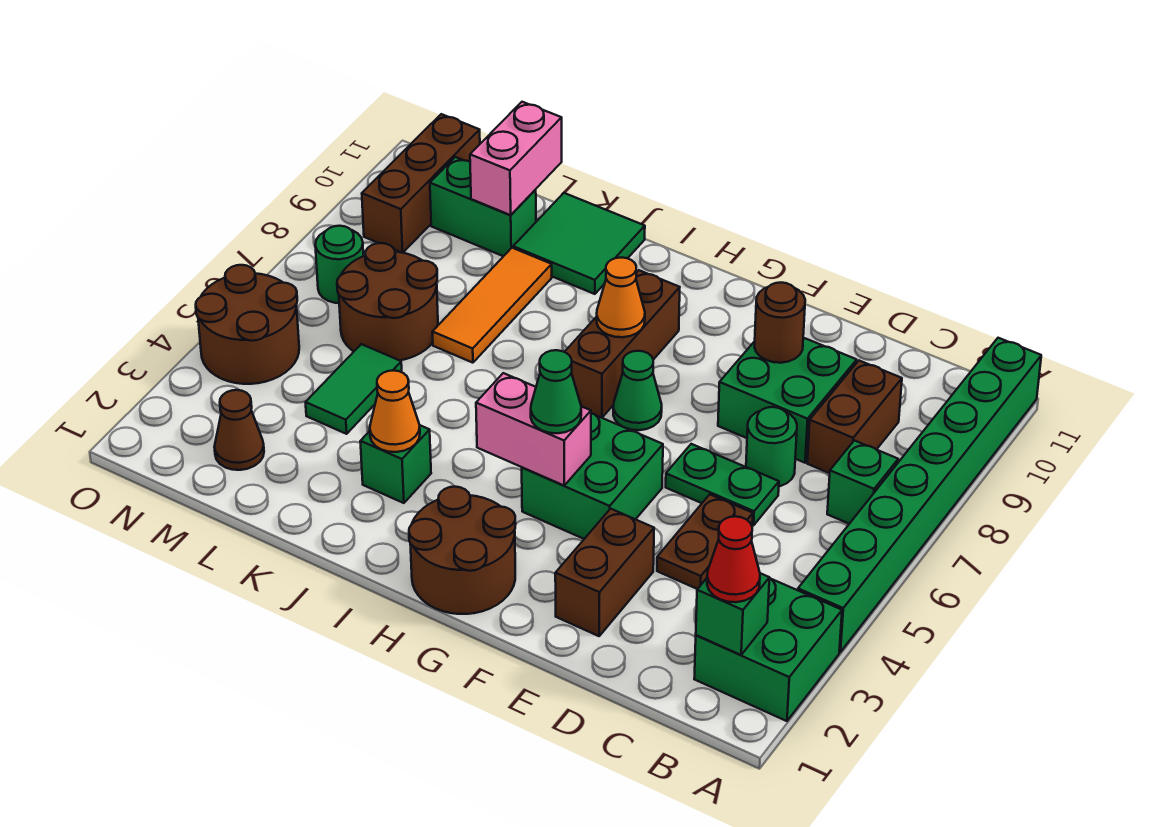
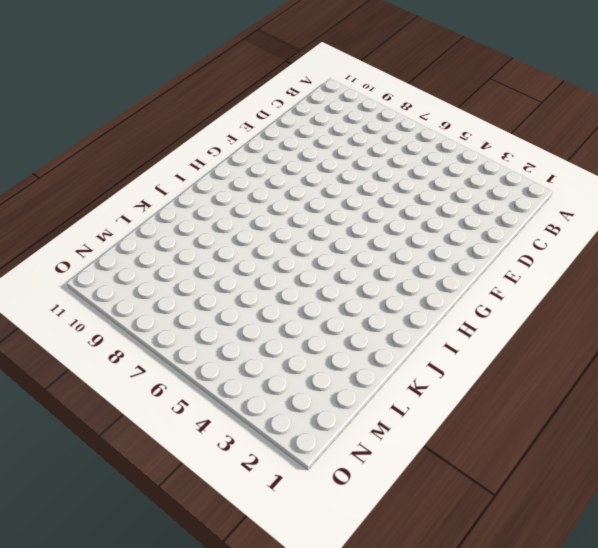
none -> green 2x2 brick [694,578,842,721]
none -> green 1x8 brick [798,338,1041,652]
none -> green 1x1 brick [827,441,898,524]
none -> brown 1x2 brick [807,361,902,473]

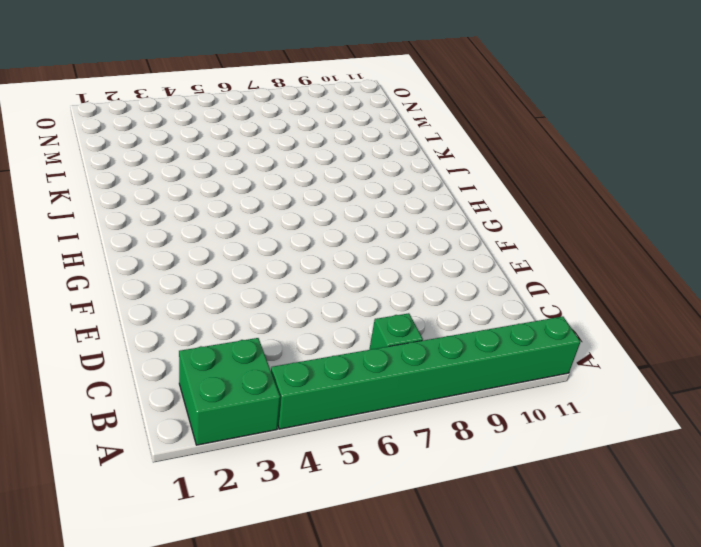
none -> brown 1x2 brick [807,361,902,473]
none -> brown 1x2 plate [657,495,753,589]
none -> green 1x2 plate [666,444,779,525]
none -> green 1x1 round brick [746,407,797,486]

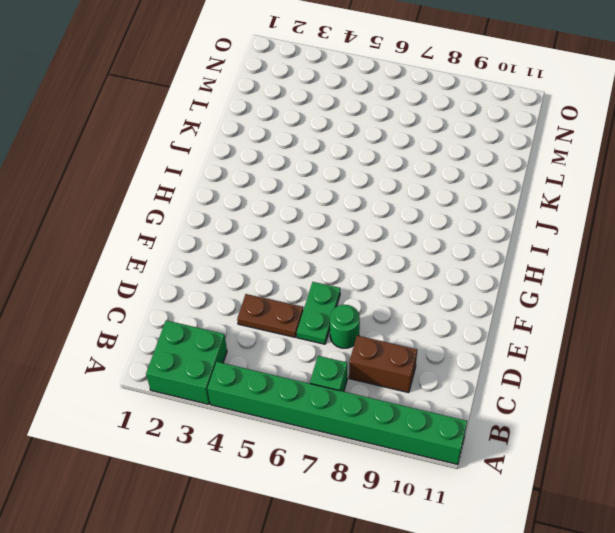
none -> green 2x2 brick [718,338,857,463]
none -> brown 1x2 brick [555,509,654,636]
none -> green 2x2 brick [522,413,663,539]
none -> brown 2x2 round brick [409,487,516,614]

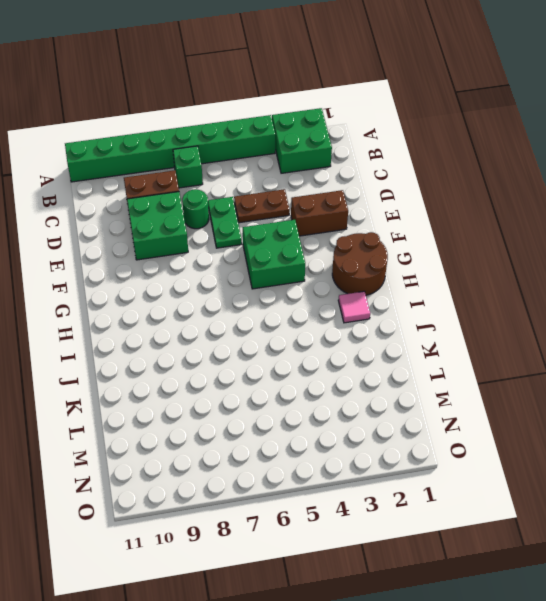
pink 1x1 tile [338,291,370,323] -> none
none -> green 1x1 cone [613,351,662,430]
none -> brown 1x3 brick [565,270,680,418]
none -> green 1x1 brick [360,425,431,503]
none -> green 2x2 tile [513,193,645,294]

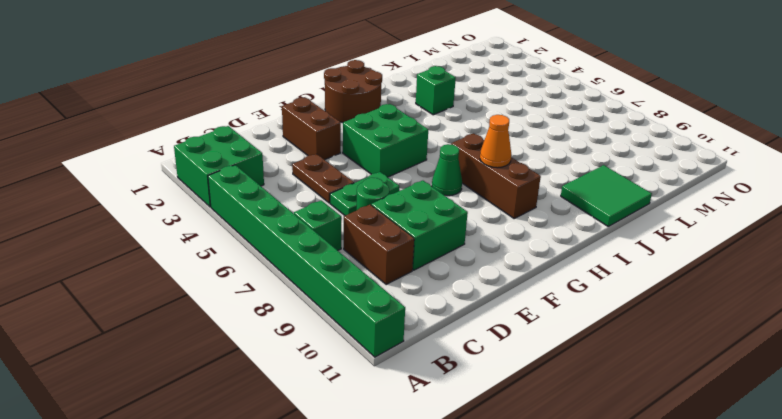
none -> orange 1x3 tile [432,248,552,363]
none -> green 1x2 tile [306,344,402,434]
none -> brown 2x2 round brick [337,243,438,361]
none -> green 1x2 brick [430,157,536,256]

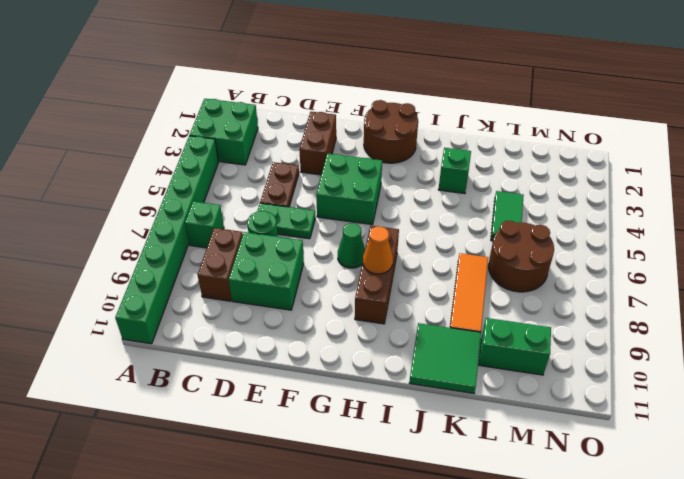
none -> brown 1x1 cone [214,390,264,470]
none -> brown 2x2 round brick [196,265,299,384]
none -> green 1x1 round brick [315,226,363,303]
none -> brown 1x3 brick [362,114,480,253]

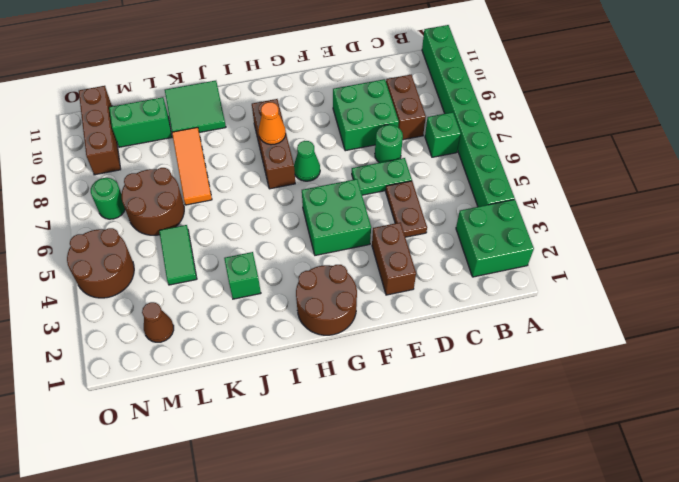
none -> green 1x1 brick [696,573,769,655]
none -> brown 1x1 round brick [754,283,805,363]
none -> pink 1x2 brick [476,373,591,485]
none -> orange 1x1 cone [370,370,420,452]

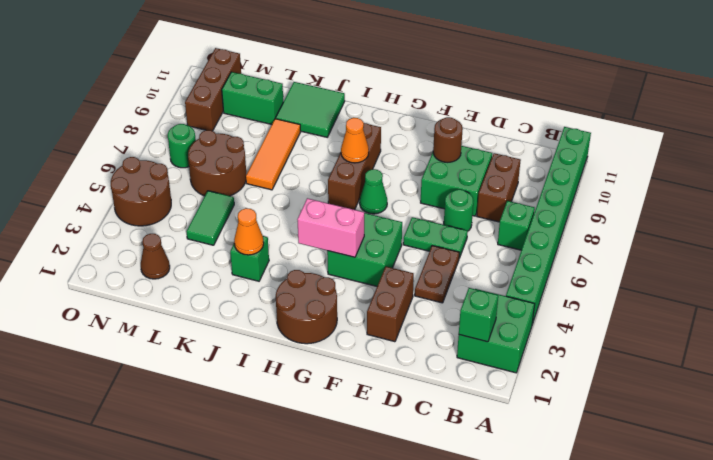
none -> pink 1x2 brick [470,102,562,215]
none -> red 1x1 cone [707,516,760,602]
none -> green 1x1 cone [531,350,581,433]

